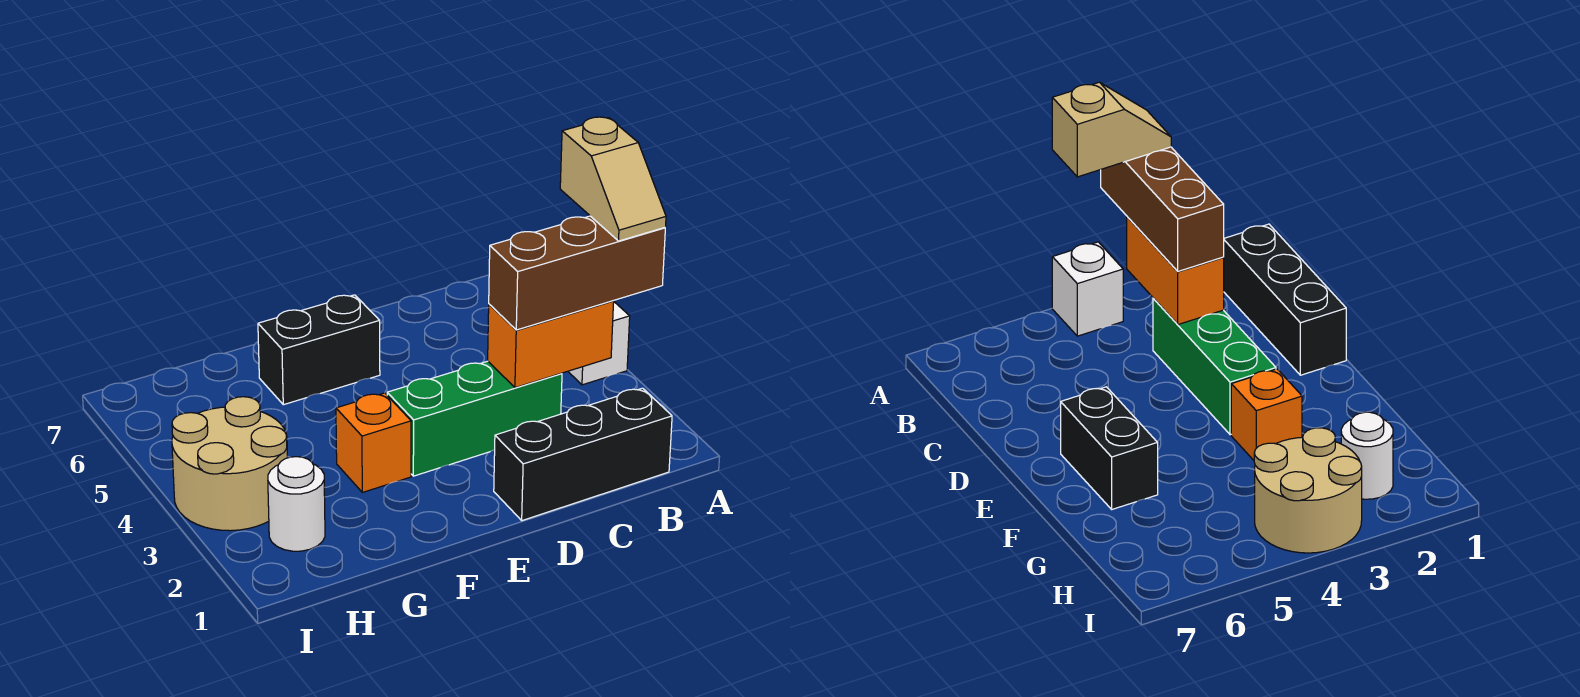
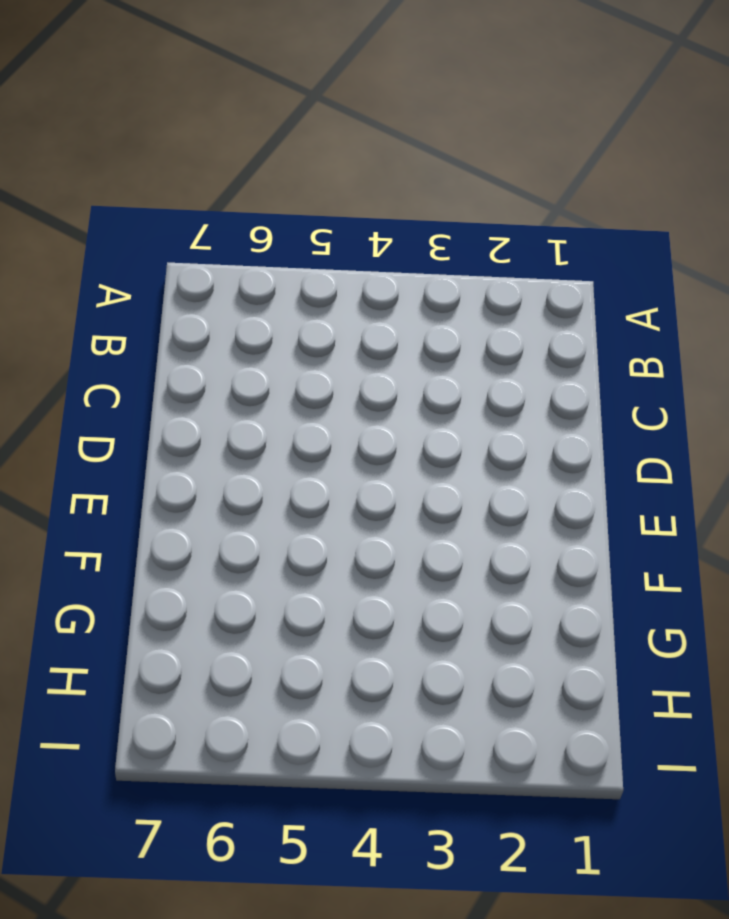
none -> white 1x1 brick [568,302,630,385]
none -> black 1x3 brick [494,388,672,521]

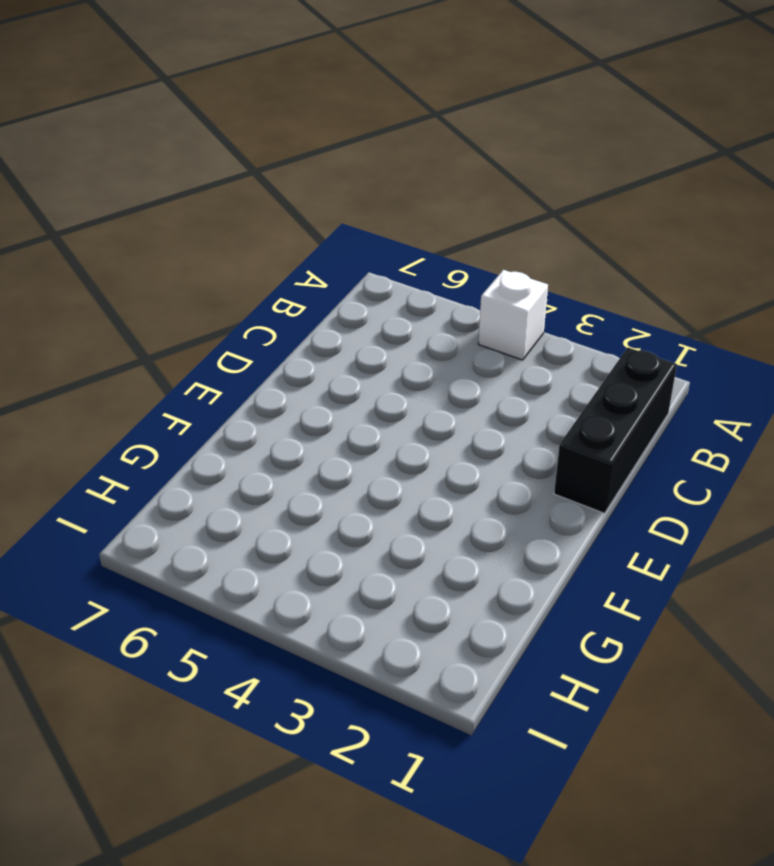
none -> green 1x3 brick [387,361,562,476]
none -> black 1x2 brick [258,295,380,405]

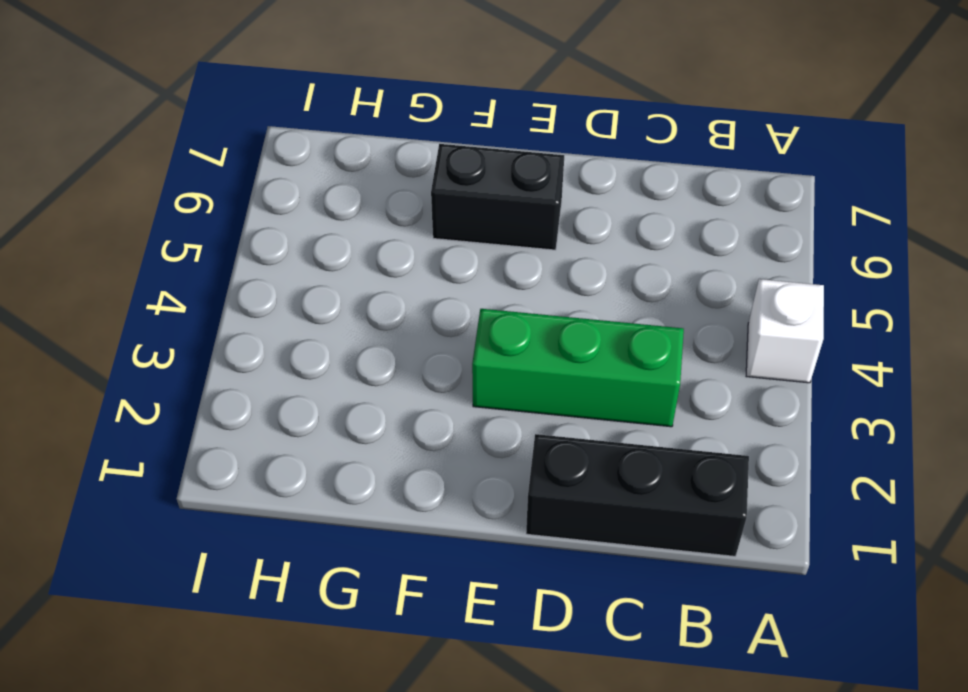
none -> orange 1x1 brick [336,393,411,492]
none -> white 1x1 round brick [268,457,325,551]

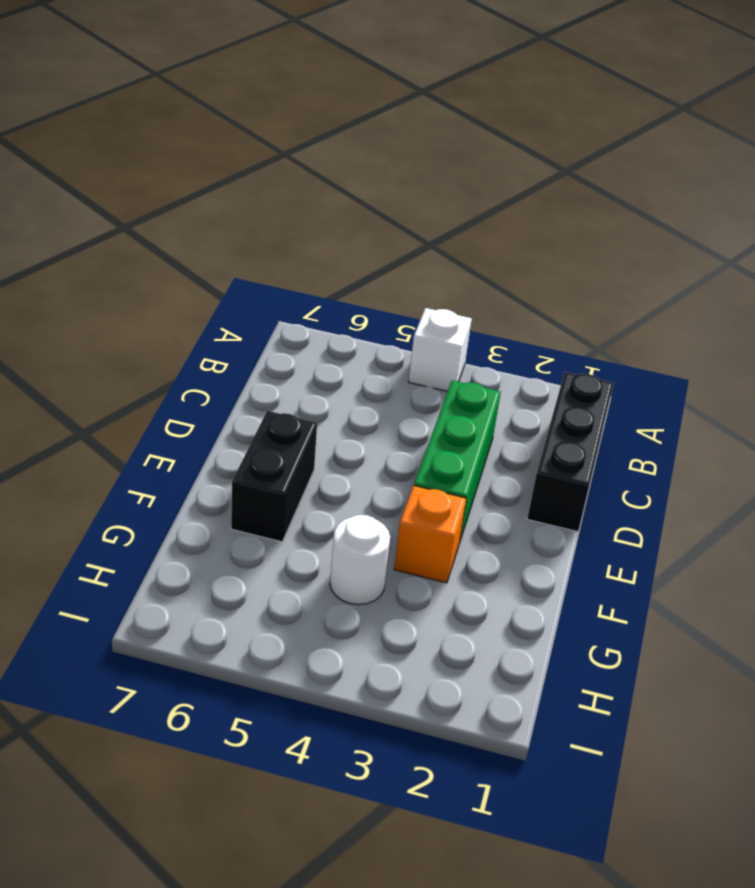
white 1x1 round brick [330,515,390,605] -> white 1x1 round brick moved to [268,457,325,551]
none -> tan 2x2 round brick [172,397,287,531]
none -> orange 1x2 brick [488,301,614,388]

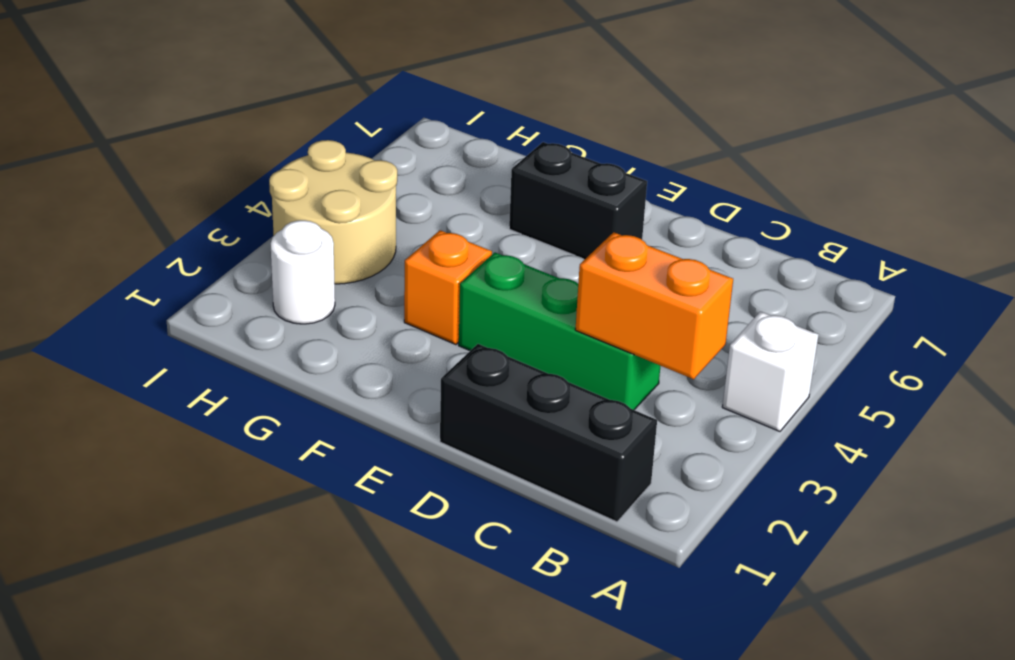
none -> brown 1x3 brick [489,216,665,330]
none -> tan 1x2 slope [560,117,666,241]

